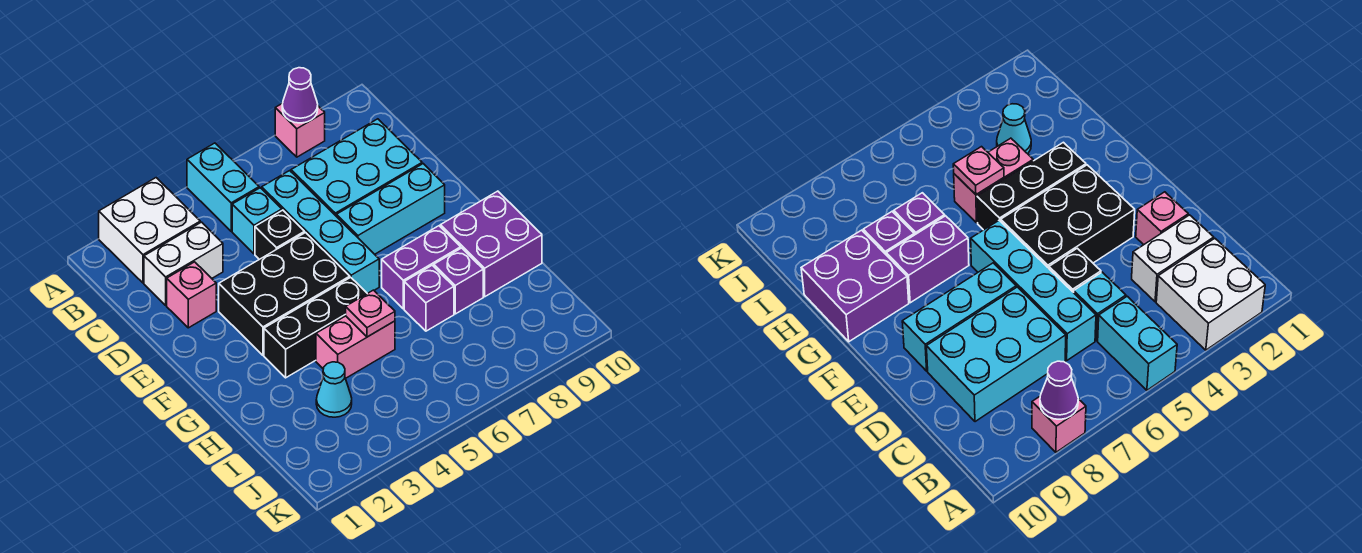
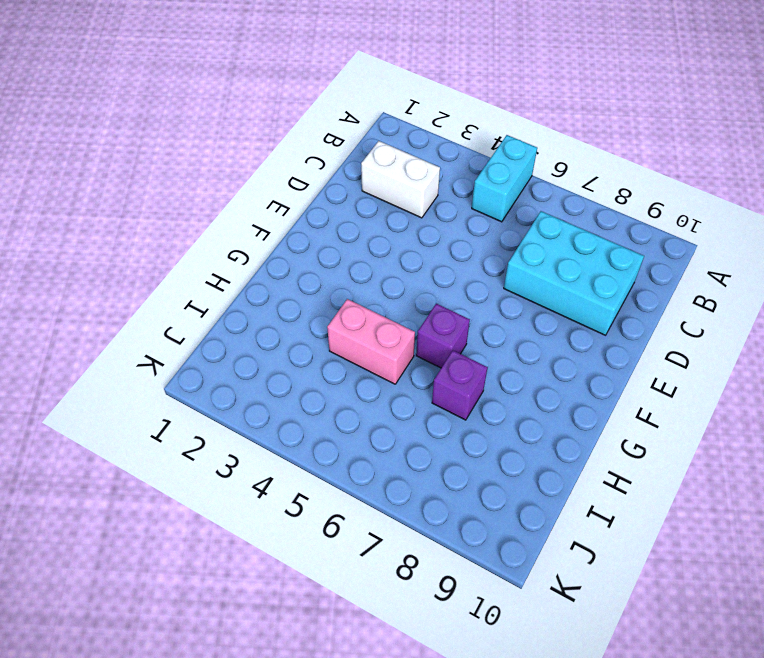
purple 1x1 brick [416,304,470,368] -> purple 1x1 brick moved to [434,248,483,314]
none -> white 2x2 brick [99,178,200,283]
none -> pink 1x1 brick [275,103,325,157]
none -> cyan 1x1 brick [232,188,282,254]

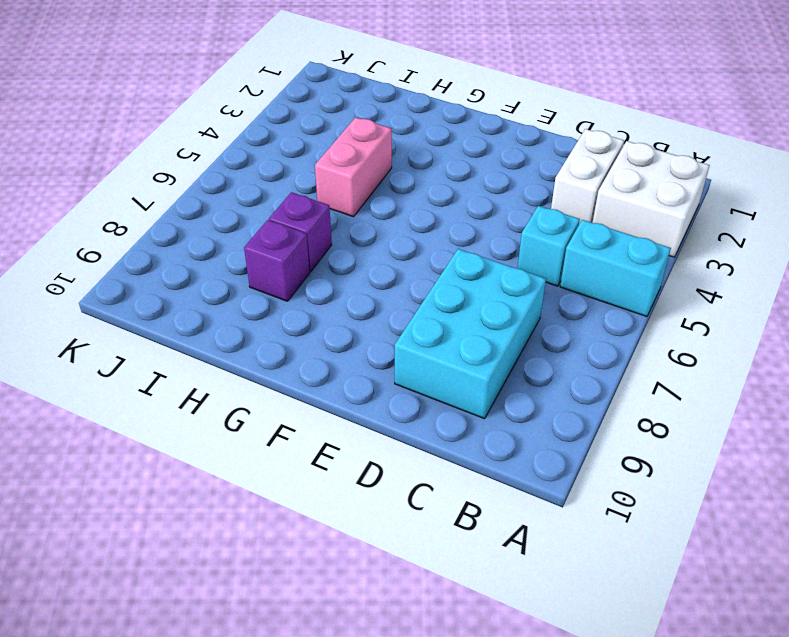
none -> pink 1x1 brick [275,103,325,157]
none -> cyan 1x4 brick [262,171,379,294]
none -> pink 1x1 brick [167,262,216,328]

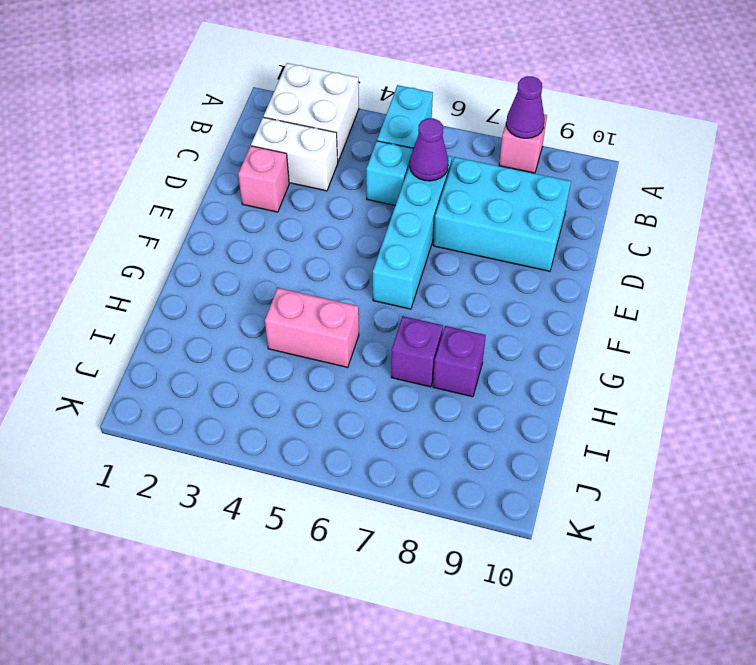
purple 1x1 cone [410,118,449,181] -> none
none -> black 1x1 brick [255,210,304,259]
none -> black 2x3 brick [219,233,350,355]
none -> cyan 1x3 brick [336,164,445,254]

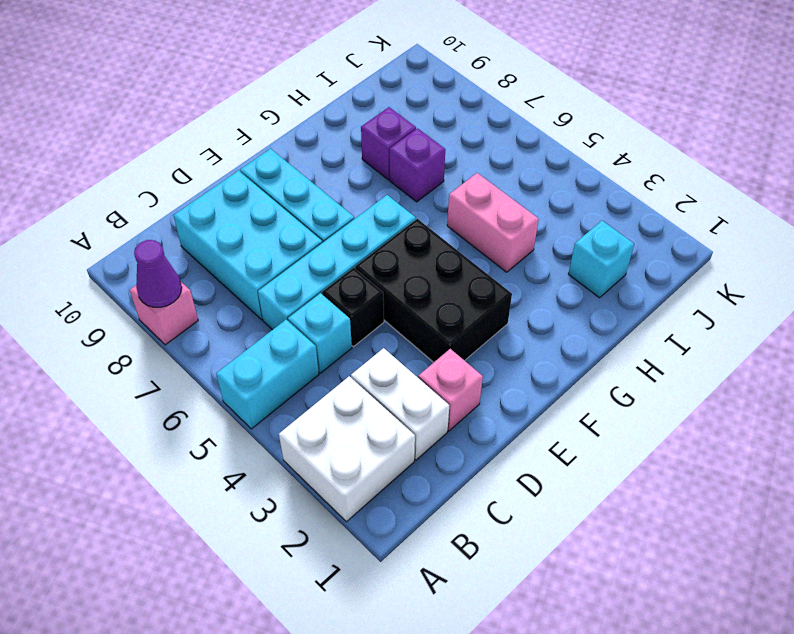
cyan 1x1 brick [569,221,634,298] -> none
none -> black 1x3 brick [264,277,367,378]
none -> purple 1x2 brick [382,226,461,309]
none -> purple 2x2 brick [440,191,542,297]

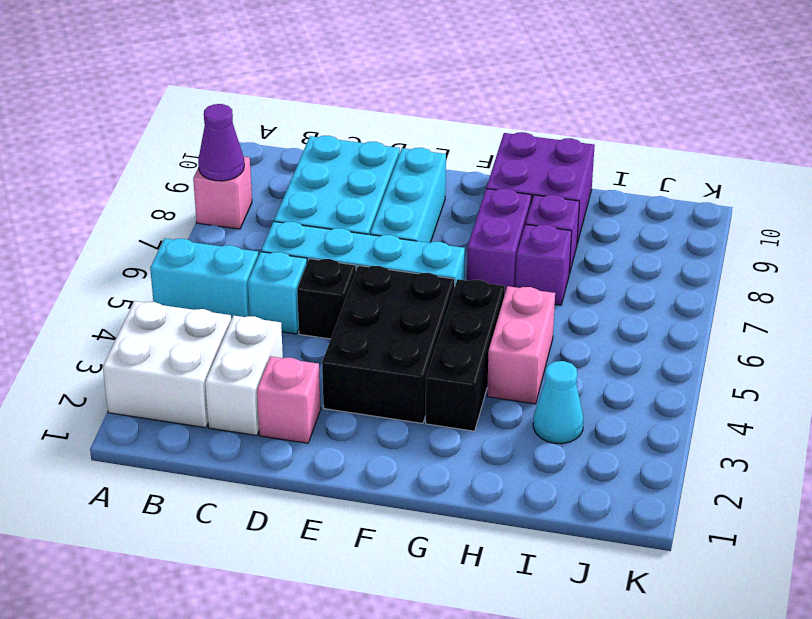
none -> pink 1x1 plate [346,290,395,337]

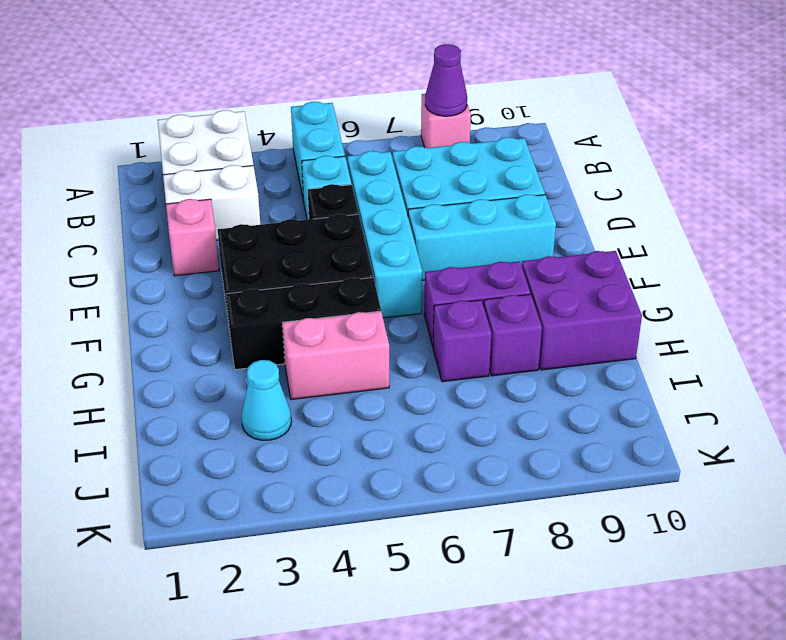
none -> pink 1x1 plate [346,290,395,337]

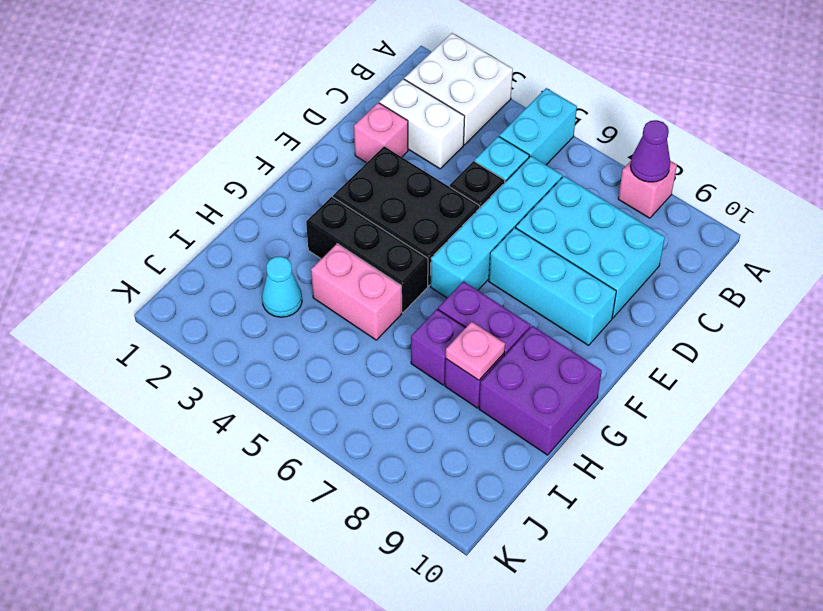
pink 1x1 plate [446,322,505,380] -> pink 1x1 plate moved to [346,290,395,337]

